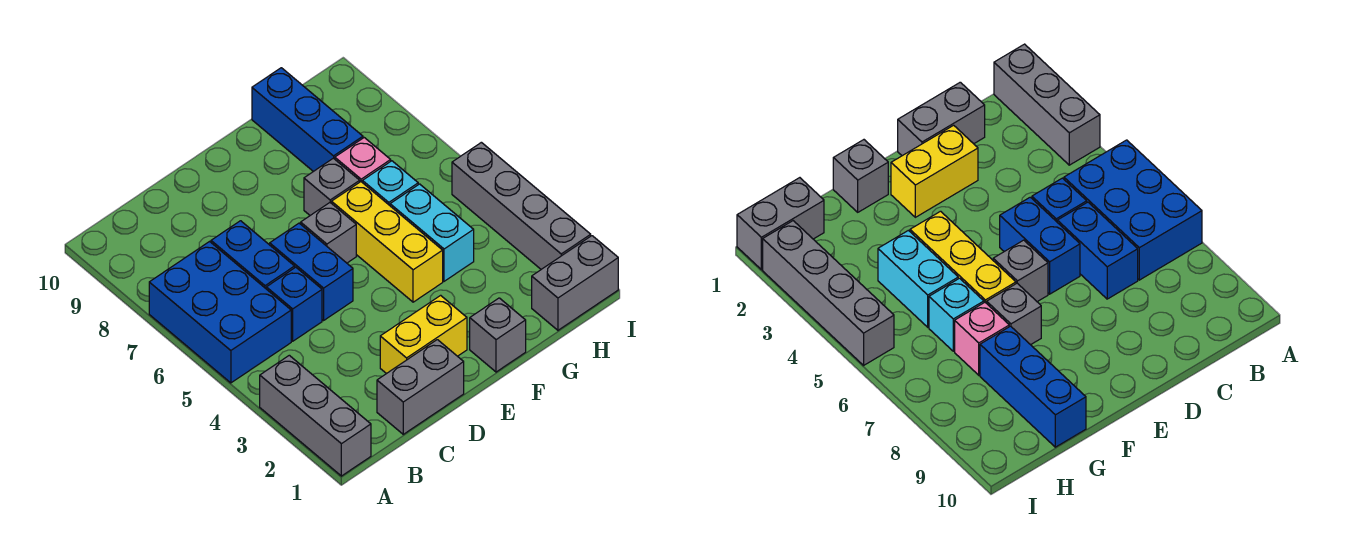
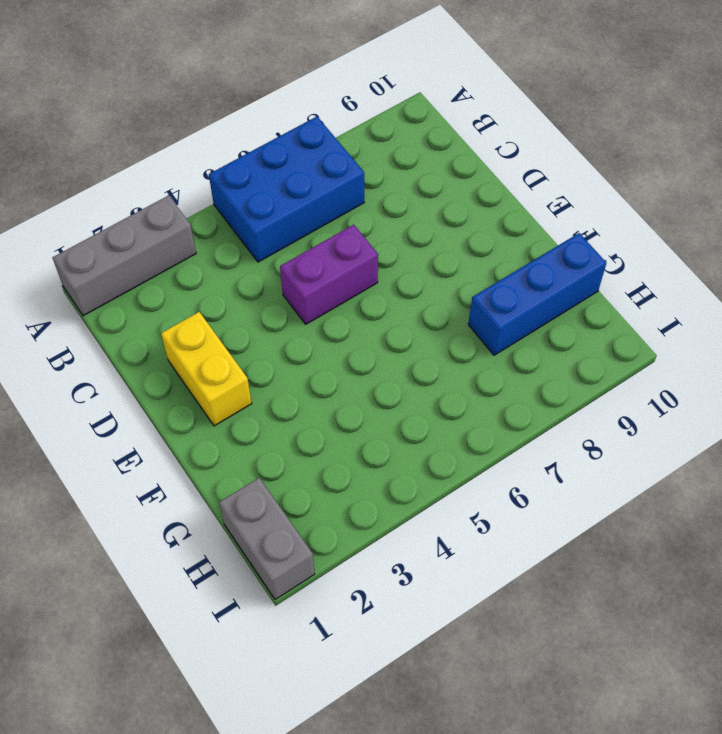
purple 1x2 brick [280,225,378,324] -> blue 1x2 brick [270,223,353,320]
none -> grey 1x2 brick [377,340,464,434]
none -> blue 1x1 brick [266,267,322,341]
none -> blue 1x2 brick [211,221,295,288]

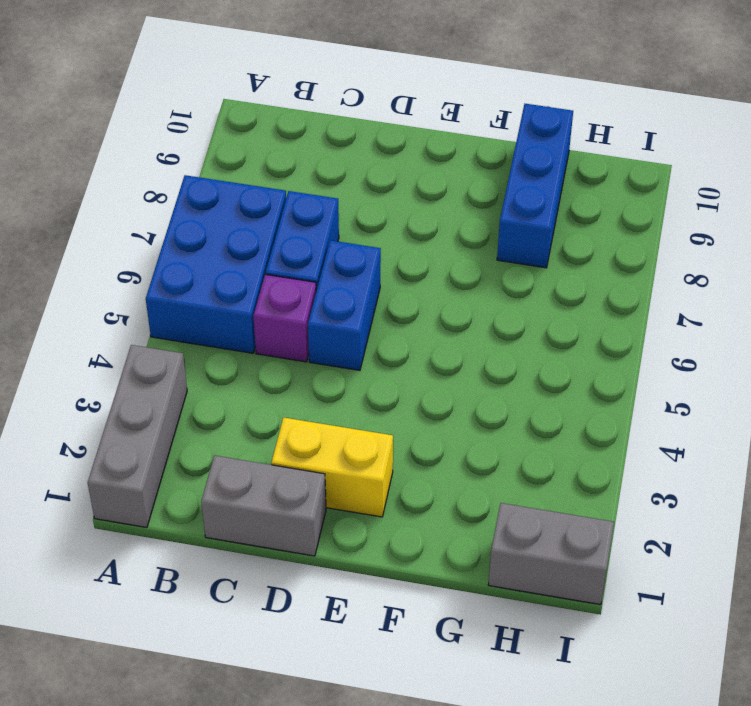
purple 1x1 brick [253,274,316,362] -> blue 1x1 brick [266,267,322,341]
none -> grey 1x1 brick [301,203,356,263]
none -> grey 1x1 brick [470,298,526,372]
none -> yellow 1x3 brick [332,182,443,302]

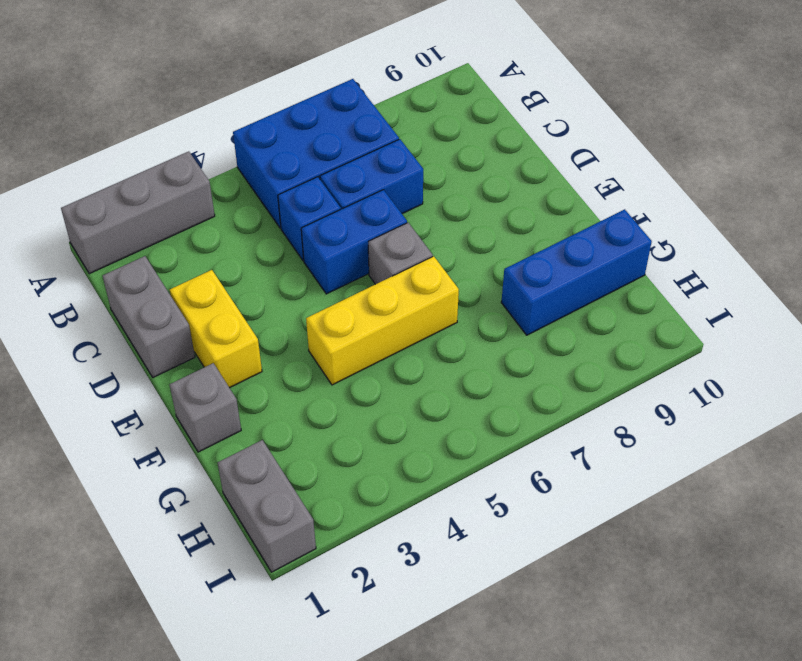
none -> grey 1x1 brick [304,158,360,215]
none -> cyan 1x2 brick [390,184,474,281]
none -> cyan 1x1 brick [362,161,418,205]

